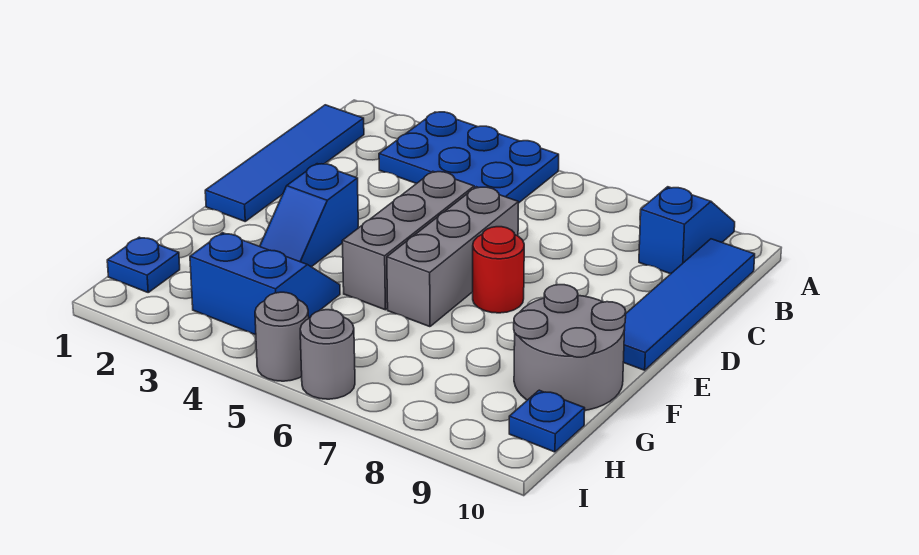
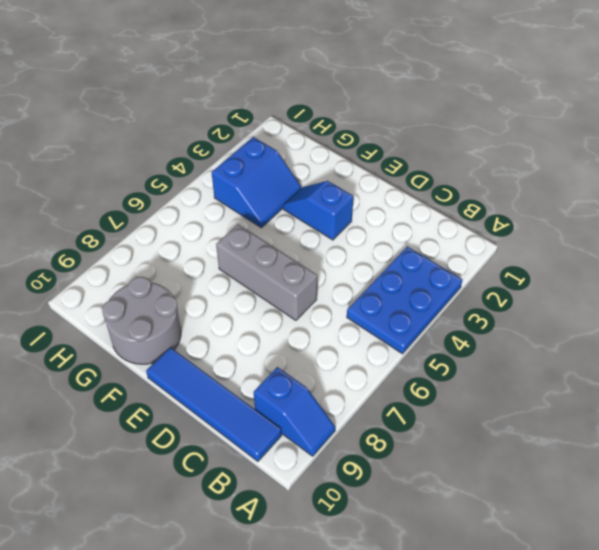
none -> blue 1x4 tile [205,105,364,221]
none -> grey 1x3 brick [342,171,474,310]
none -> red 1x1 round brick [473,227,524,313]

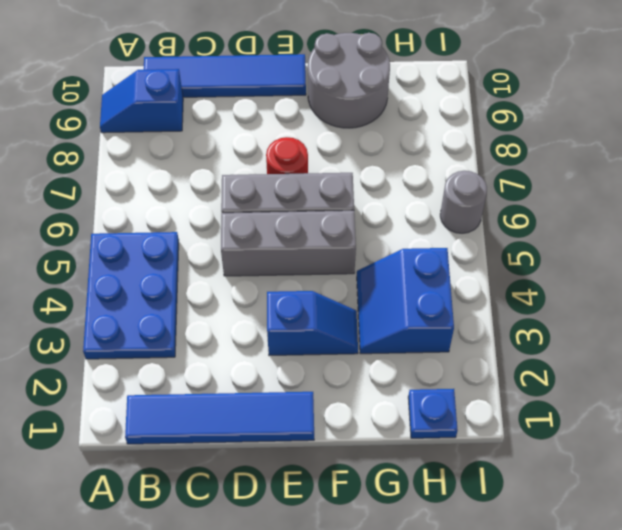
none -> blue 1x1 plate [509,390,585,452]
none -> grey 1x1 round brick [255,292,309,381]

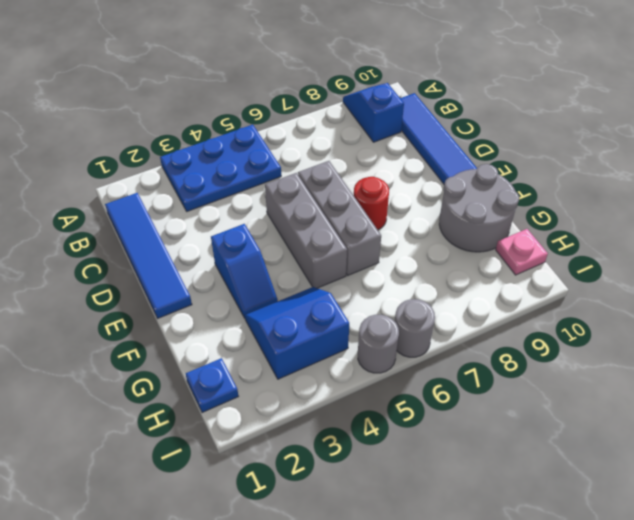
pink 1x1 plate [496,229,548,275] -> blue 1x1 plate [509,390,585,452]

